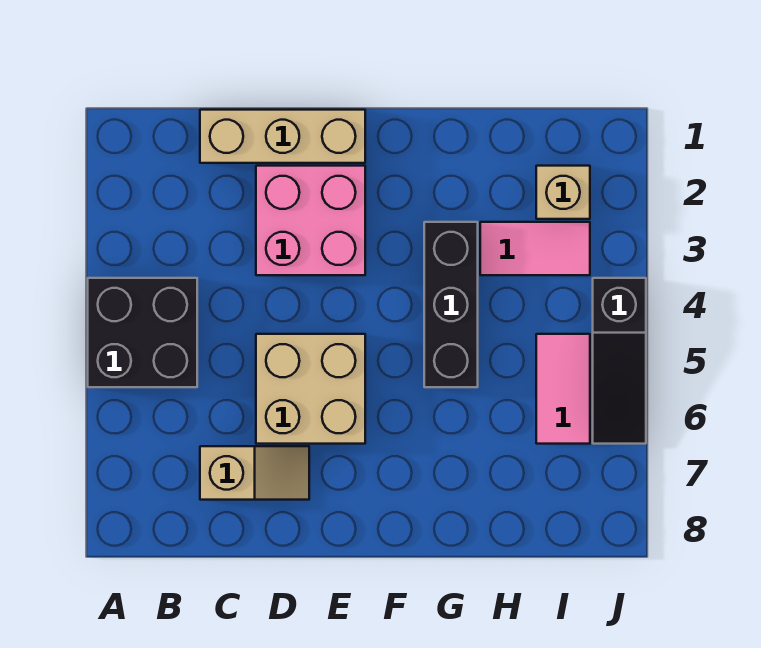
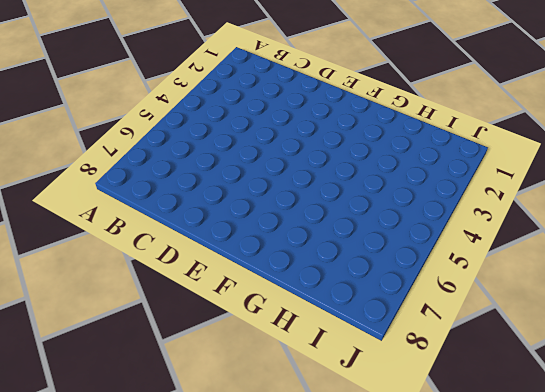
none -> black 2x2 brick [88,278,197,387]
none -> tan 1x3 brick [200,110,365,163]

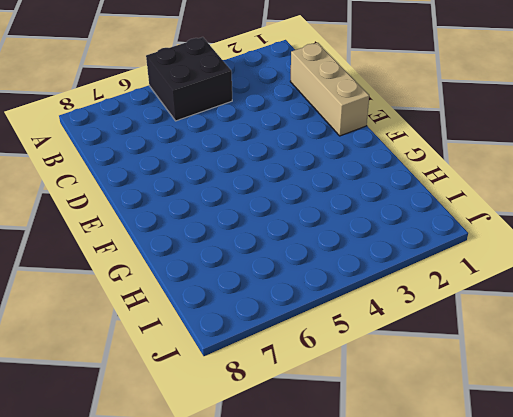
none -> tan 1x2 slope [200,446,309,500]
none -> pink 2x2 brick [256,166,365,275]

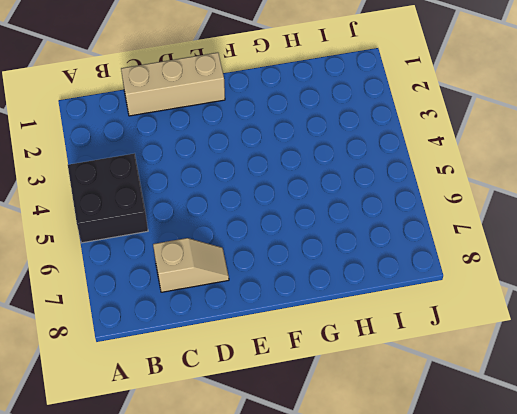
none -> pink 2x2 brick [256,166,365,275]
none -> tan 2x2 brick [256,334,365,444]

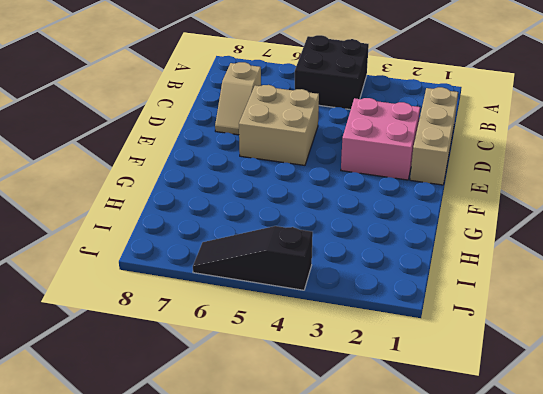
none -> black 1x3 brick [424,222,478,387]
none -> pink 1x2 tile [480,222,590,275]

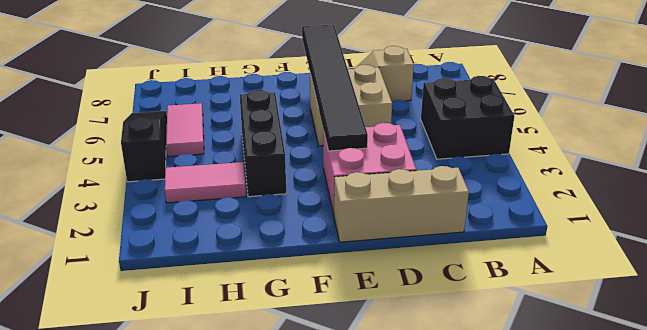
black 1x6 tile [302,25,368,151] -> none
none -> tan 1x1 brick [536,166,590,219]

